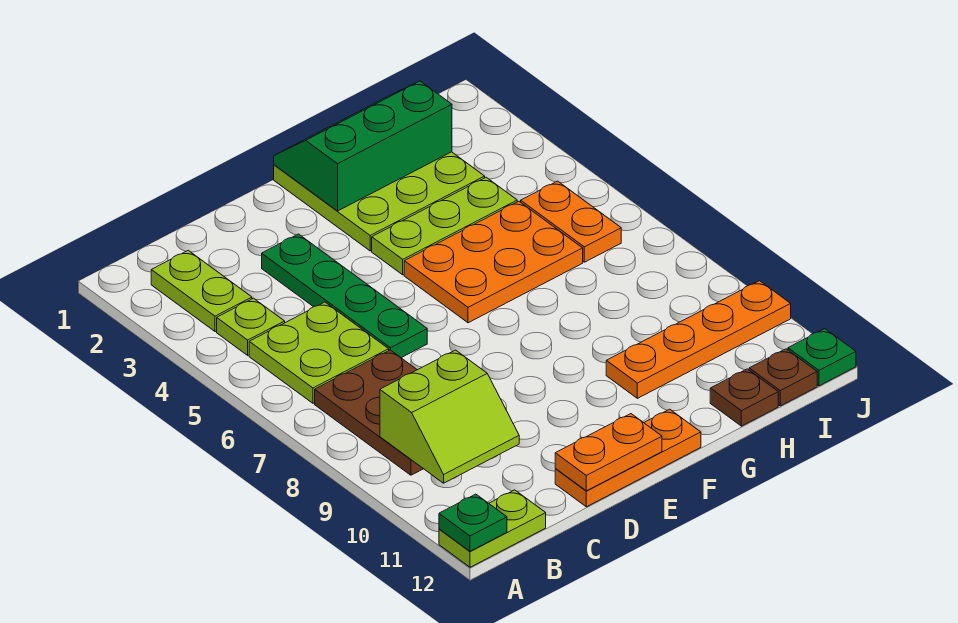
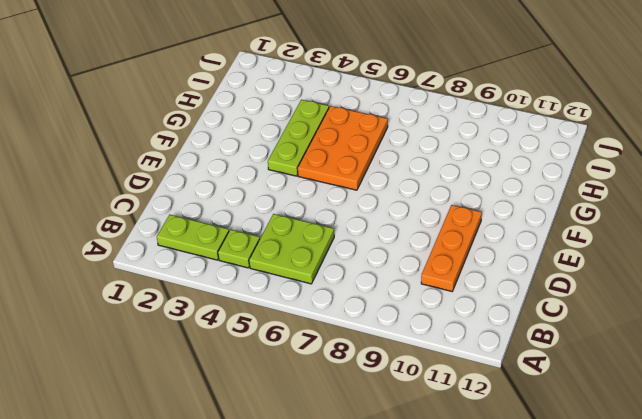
orange 1x3 plate [421,205,482,291] -> orange 1x3 plate moved to [555,409,701,507]
none -> lime 1x2 plate [439,490,546,567]
none -> brown 2x3 plate [315,350,423,475]
none -> green 1x4 plate [262,234,427,358]

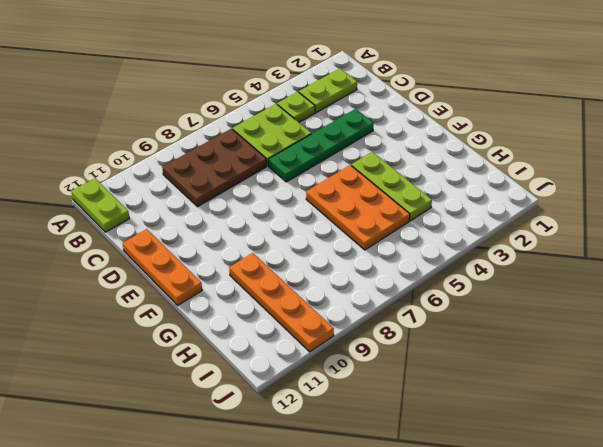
none -> lime 3x3 plate [274,152,485,251]
none -> brown 1x1 plate [710,369,778,426]
none -> orange 1x2 plate [521,181,621,262]

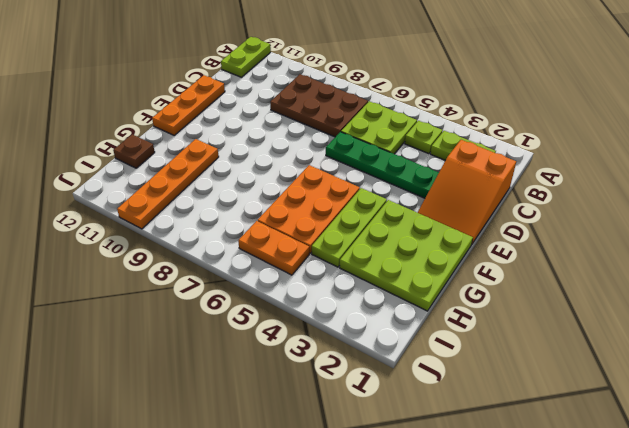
orange 2x3 slope [418,140,516,244] -> none
none -> brown 1x1 plate [749,349,817,406]
none -> green 1x1 plate [788,329,856,386]
none -> green 1x1 plate [439,494,507,551]

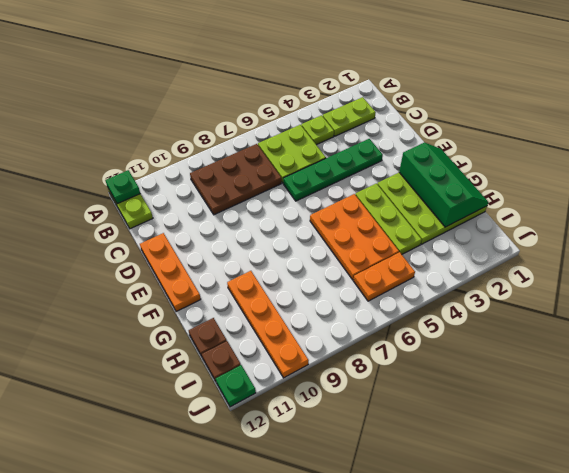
none -> lime 2x2 slope [380,350,519,483]
none -> orange 1x2 plate [555,414,662,491]

